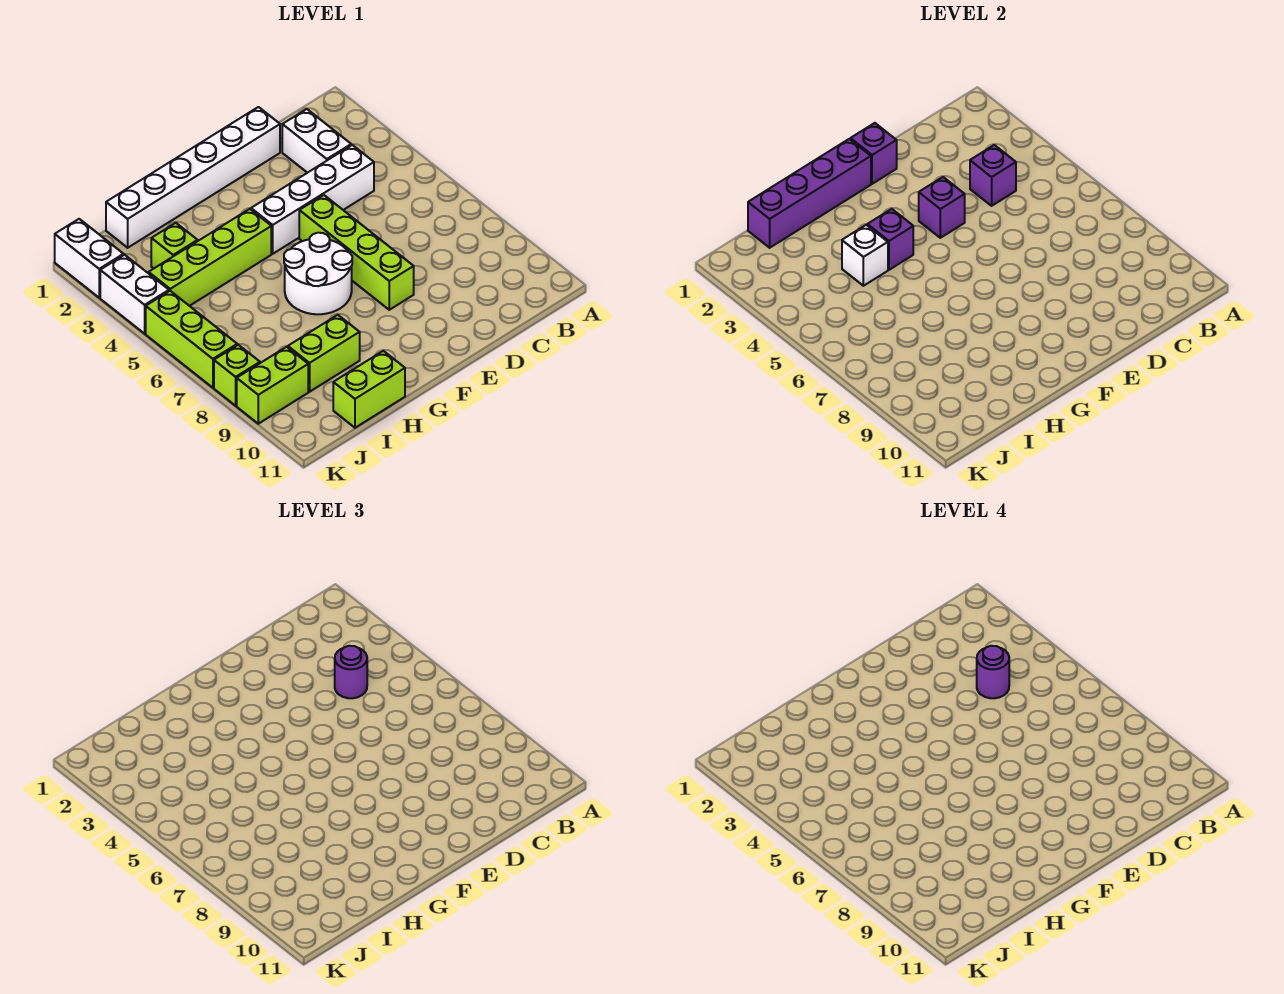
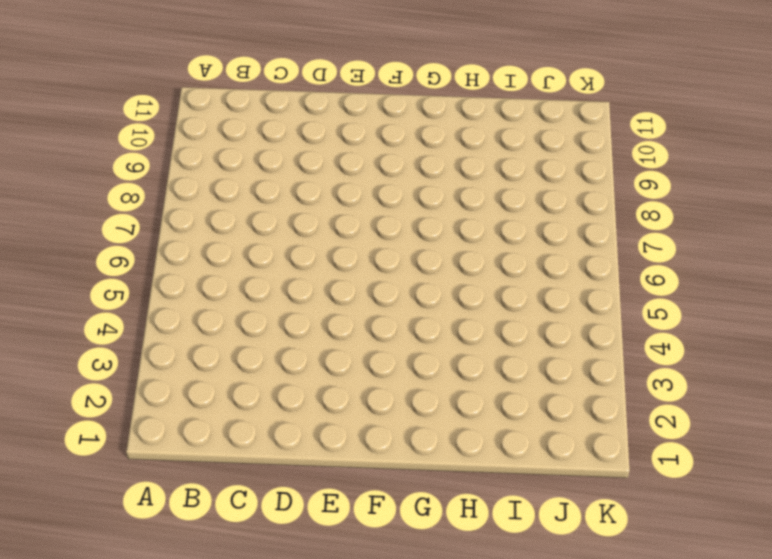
none -> white 1x2 brick [282,109,351,173]
none -> white 1x4 brick [251,145,374,254]
none -> white 1x6 brick [106,107,280,248]

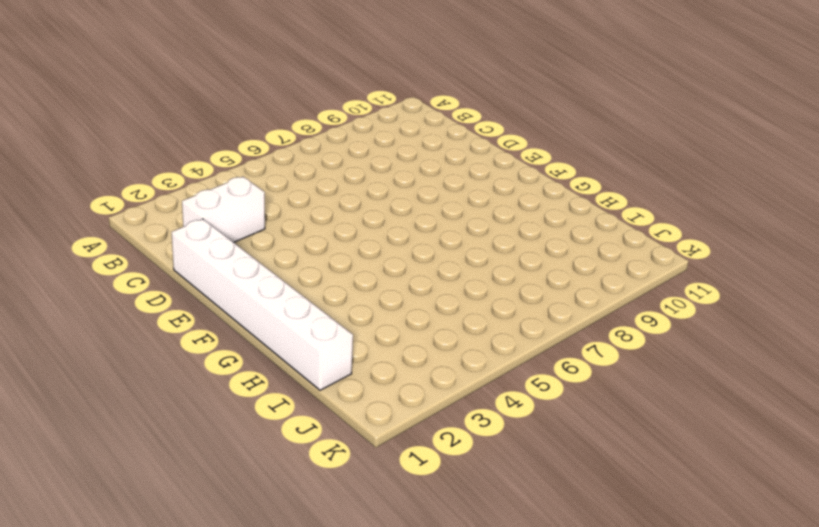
none -> white 1x4 brick [251,145,374,254]
none -> lime 1x4 brick [299,195,414,310]
none -> white 2x2 round brick [284,233,352,314]

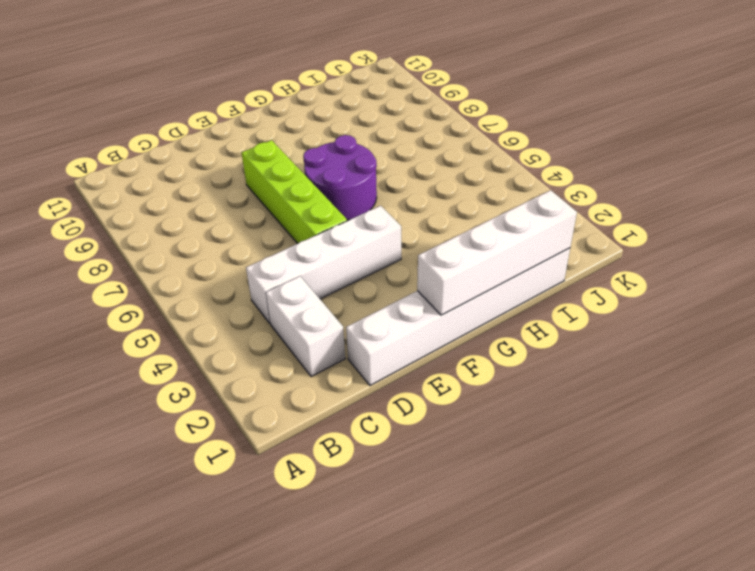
white 1x4 brick [417,190,577,315] -> purple 1x4 brick [748,139,871,248]
purple 2x2 round brick [303,135,377,220] -> white 2x2 round brick [284,233,352,314]
none -> lime 1x4 brick [149,209,271,306]
none -> lime 1x2 brick [288,315,360,392]
none -> lime 1x2 brick [333,351,405,428]

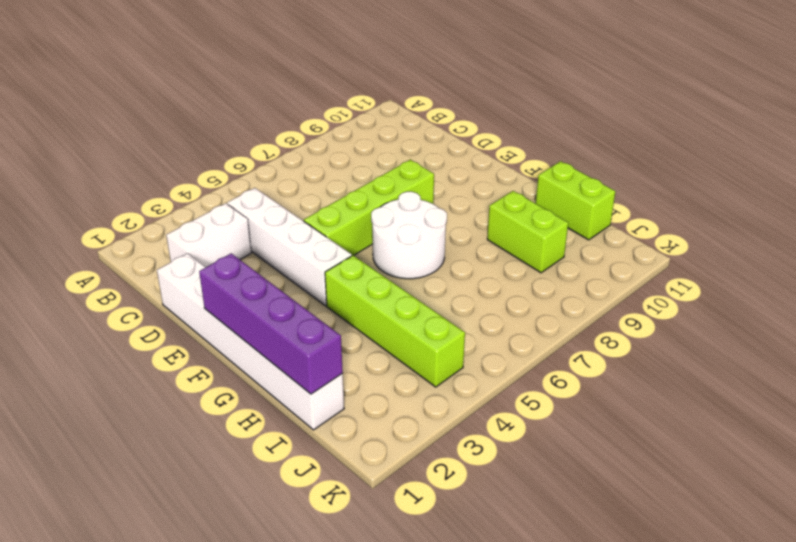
none -> lime 1x1 brick [151,223,198,268]
none -> lime 1x2 brick [237,347,308,424]
none -> white 1x2 brick [55,219,124,298]

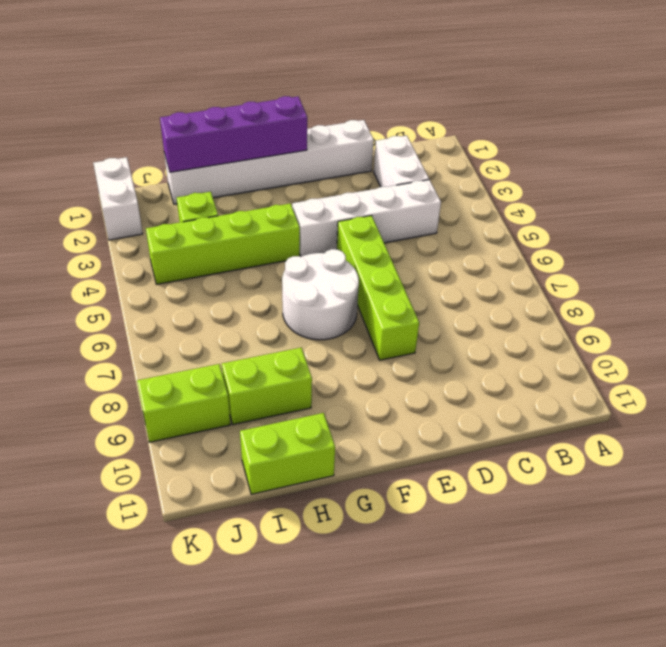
none -> white 1x2 brick [100,255,169,334]
none -> lime 1x3 brick [146,291,237,388]
none -> lime 1x1 brick [214,345,260,406]

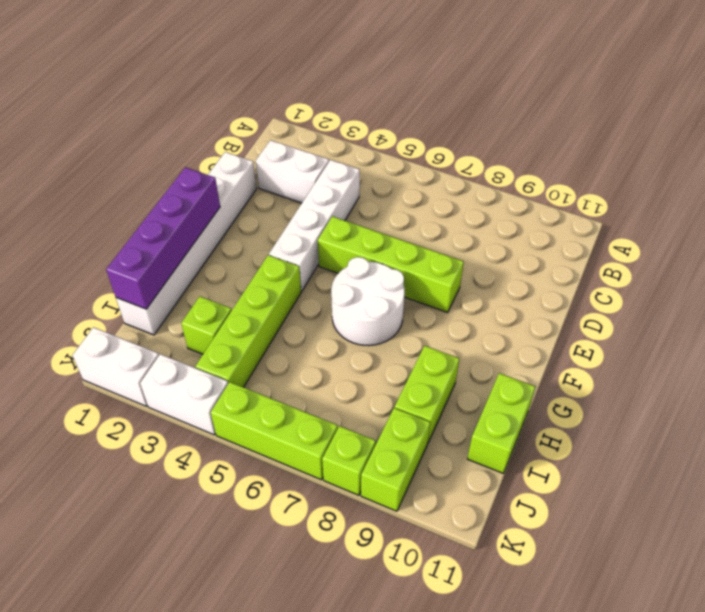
none -> purple 1x1 brick [970,145,1016,206]
none -> purple 1x1 brick [850,123,897,184]
none -> purple 1x1 brick [919,177,965,238]

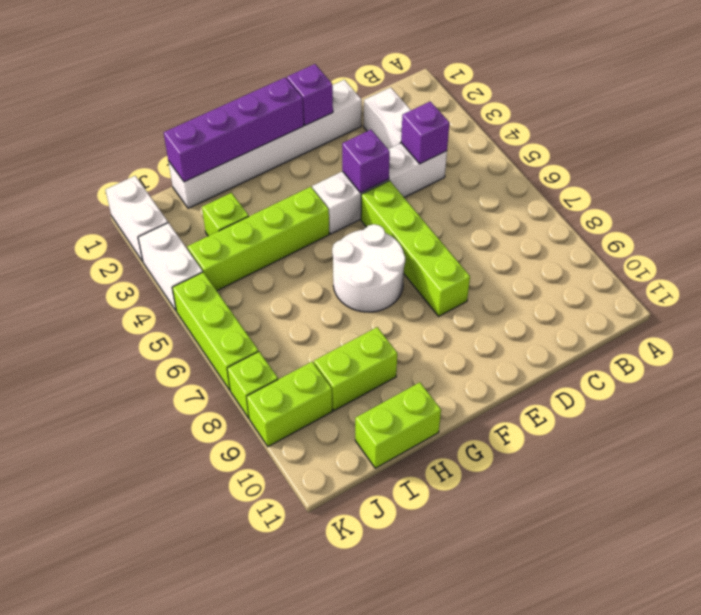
none -> purple 1x1 brick [867,209,913,270]
none -> white 1x1 brick [842,225,888,286]
none -> purple 1x1 round brick [335,646,367,698]

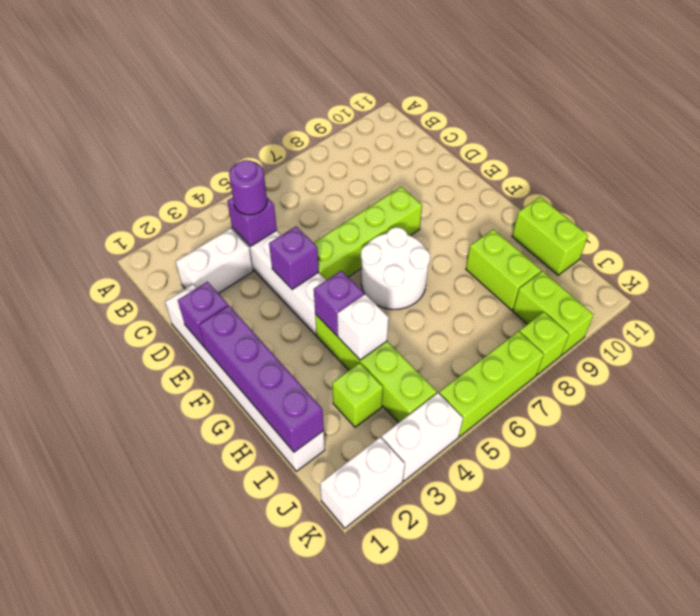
none -> purple 1x1 round brick [977,646,1009,698]

